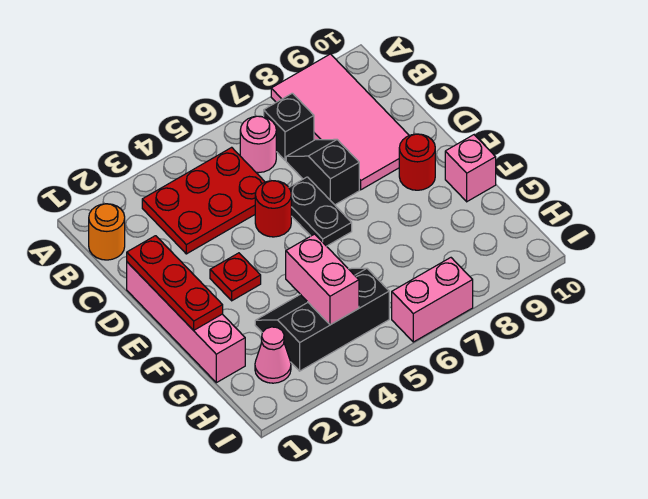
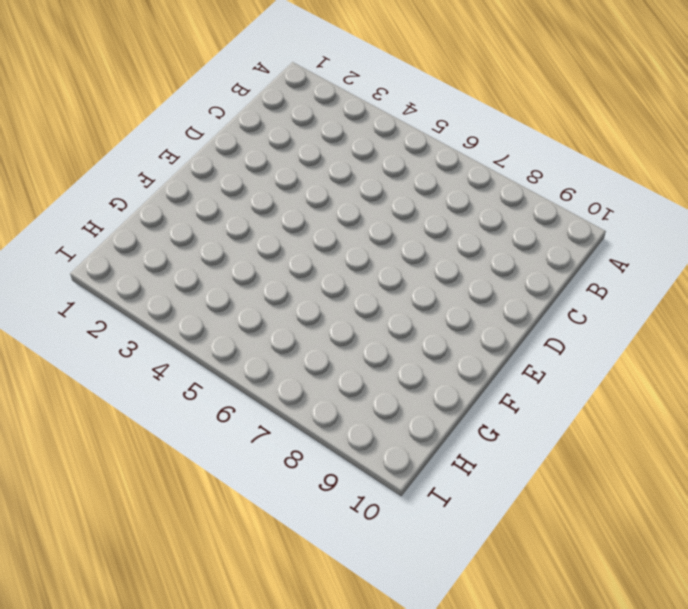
none -> pink 2x4 tile [271,54,409,190]
none -> orange 1x1 round brick [89,204,125,260]
none -> red 2x3 plate [142,147,265,254]

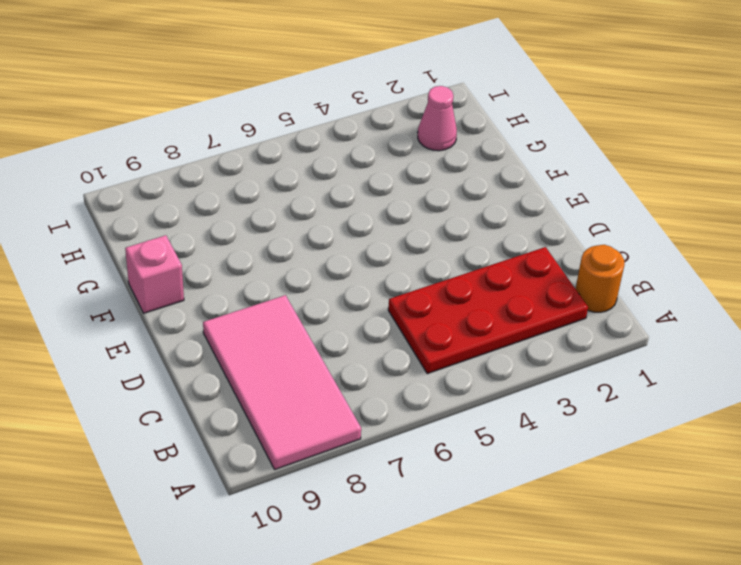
red 2x4 plate [388,247,588,374] -> red 2x3 plate [142,147,265,254]
none -> pink 1x1 round brick [240,116,276,173]
none -> black 1x1 brick [264,93,314,160]
none -> black 1x2 slope [286,139,359,205]

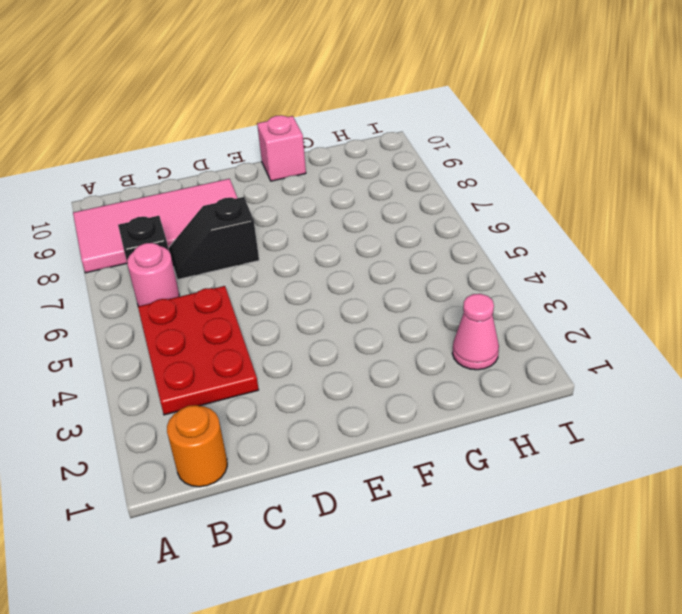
none -> pink 1x4 brick [127,262,245,383]
none -> red 1x1 round brick [255,181,291,237]
none -> black 1x2 plate [289,177,352,246]

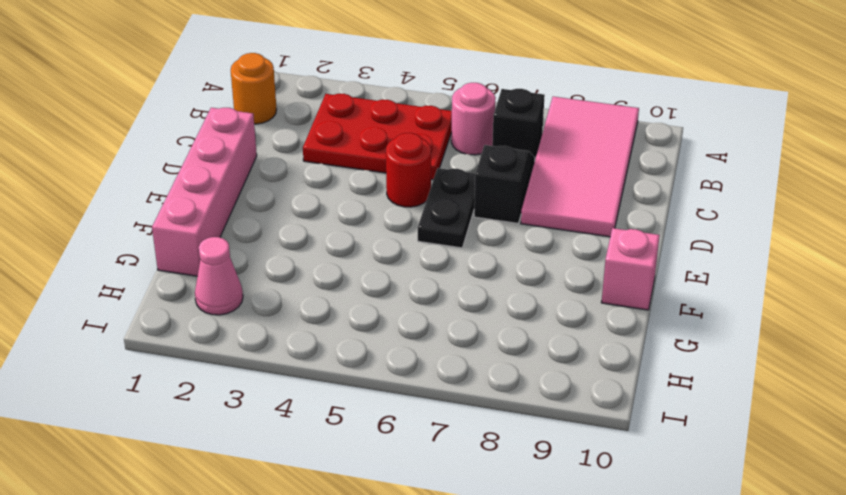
none -> red 1x1 plate [210,253,261,301]
none -> red 1x1 round brick [399,134,435,190]
none -> black 2x3 slope [255,268,389,371]

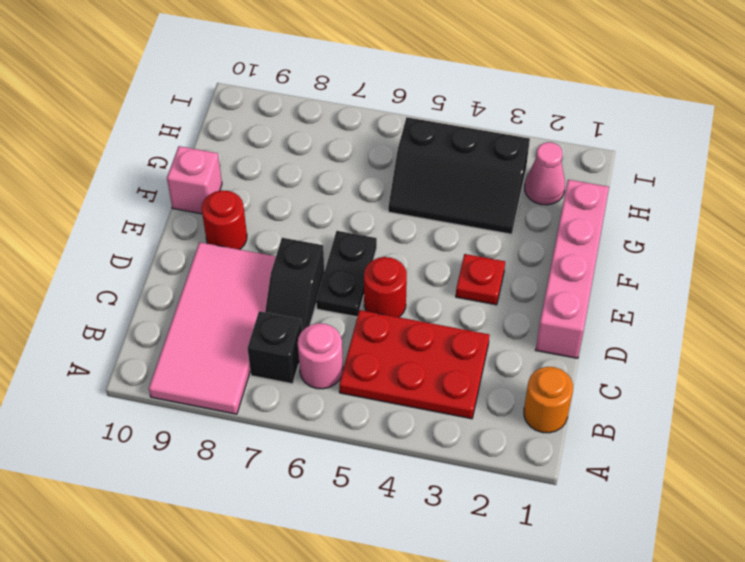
none -> pink 1x2 brick [392,258,473,342]
none -> red 1x3 plate [127,236,223,330]
none -> pink 1x2 brick [286,234,359,325]

